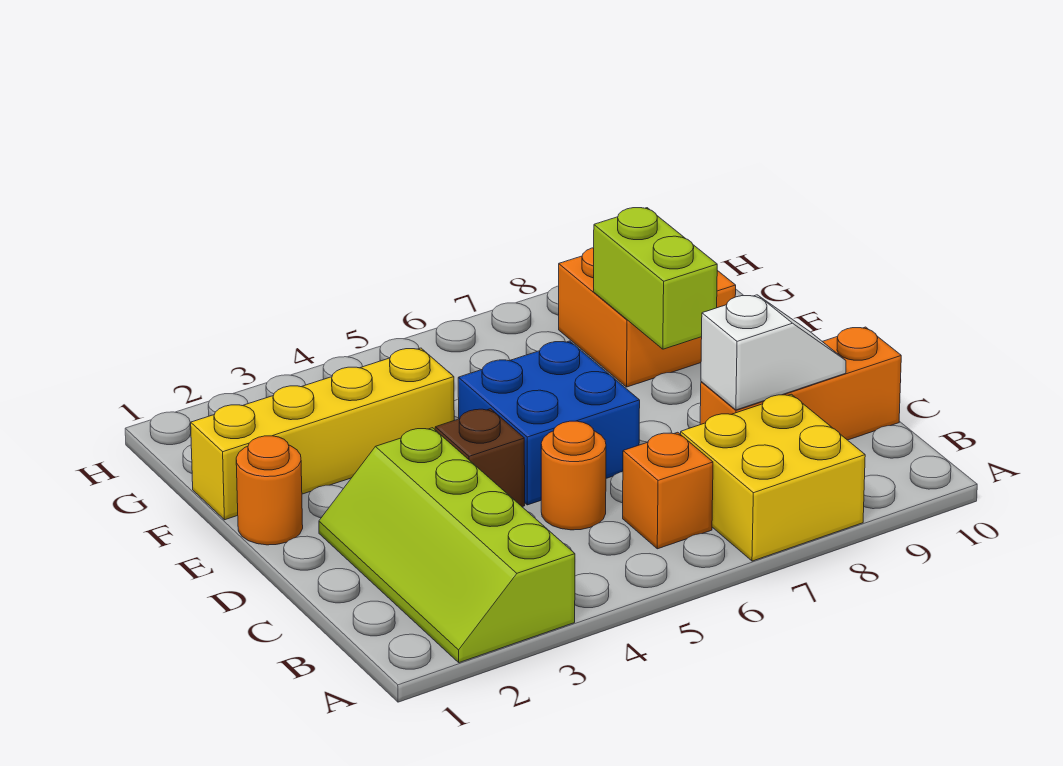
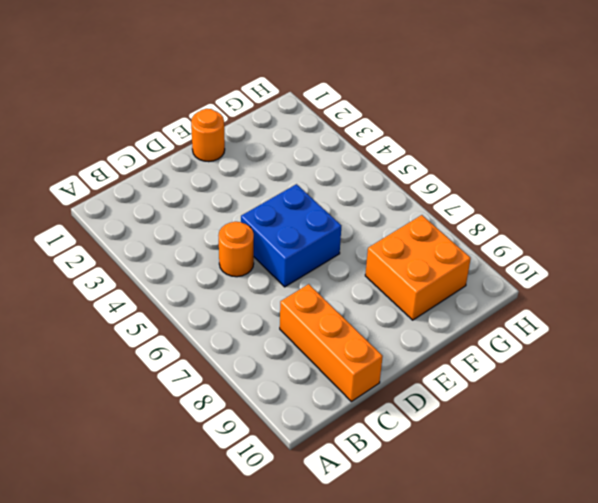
none -> lime 2x4 slope [319,428,575,663]
none -> yellow 2x2 brick [681,394,865,561]
none -> orange 1x1 brick [623,432,713,549]

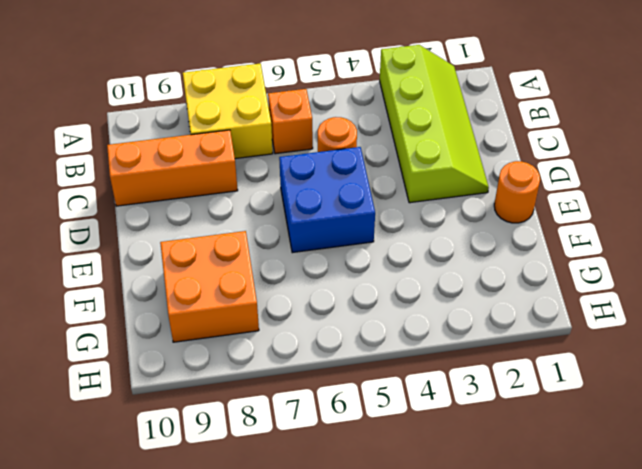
none -> brown 1x1 brick [435,409,525,507]
none -> yellow 1x4 brick [191,348,454,520]
none -> white 1x2 slope [701,295,846,410]

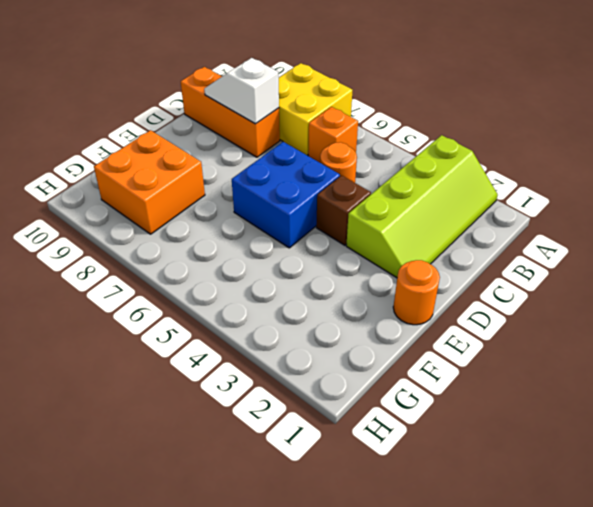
none -> yellow 1x4 brick [191,348,454,520]
none -> lime 1x2 brick [593,208,717,349]

